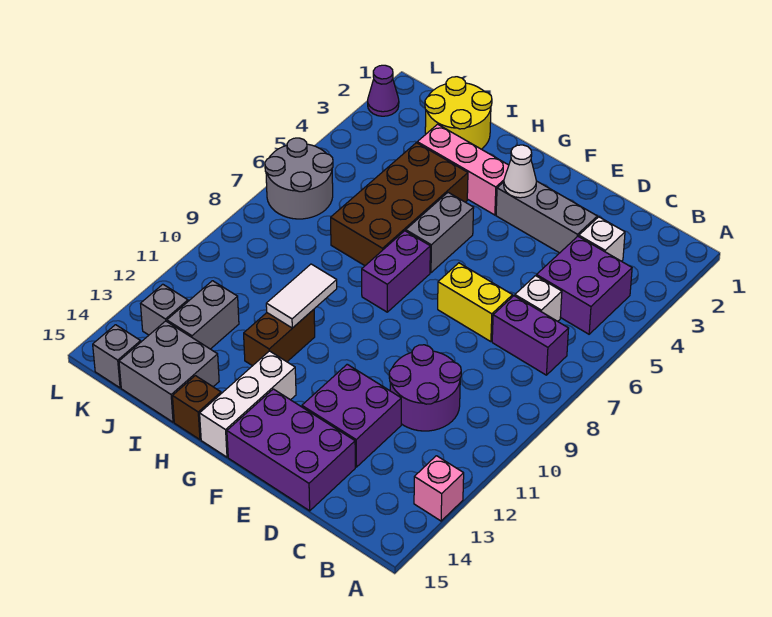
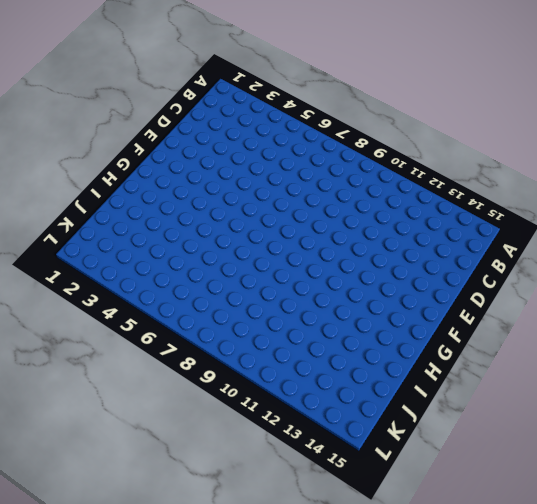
none -> pink 1x1 brick [414,456,464,521]
none -> purple 2x2 brick [536,236,632,334]
none -> purple 1x2 brick [492,296,569,375]

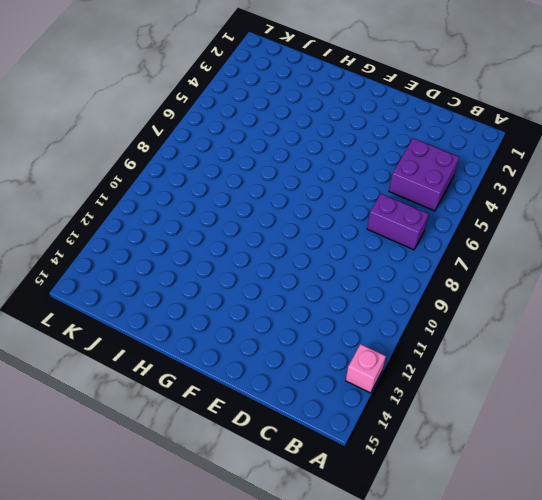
none -> white 1x1 brick [579,217,625,261]
none -> white 1x1 brick [515,276,562,321]
none -> purple 2x2 round brick [389,345,461,431]

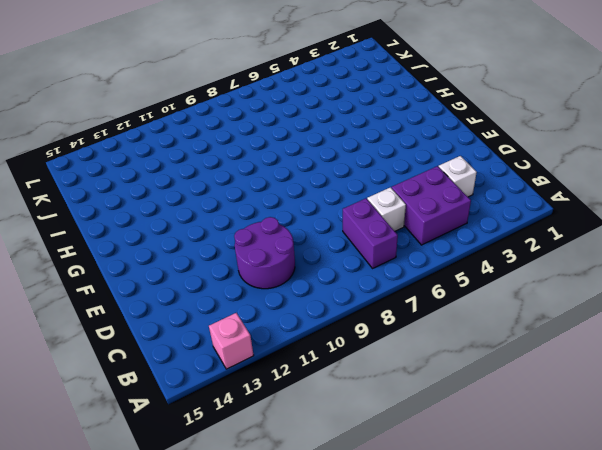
none -> grey 1x3 brick [496,181,597,253]
none -> yellow 1x2 brick [438,263,513,342]
none -> purple 2x2 brick [302,364,401,467]

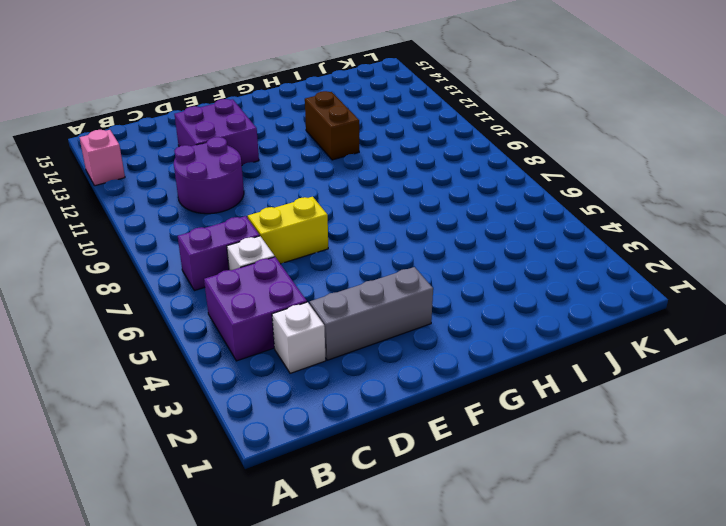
none -> purple 2x3 brick [227,389,355,511]
none -> pink 1x3 brick [417,124,509,215]
none -> grey 1x2 brick [406,192,474,273]

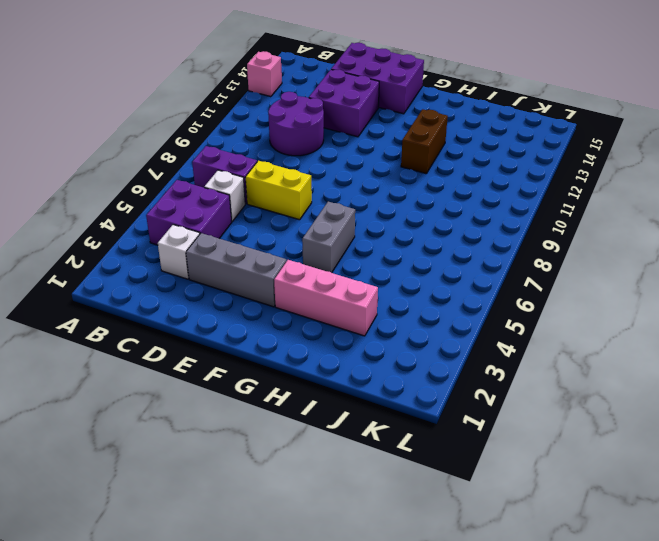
none -> purple 1x2 brick [362,231,430,312]
none -> white 1x3 brick [200,351,296,457]
none -> brown 2x4 brick [331,143,468,266]

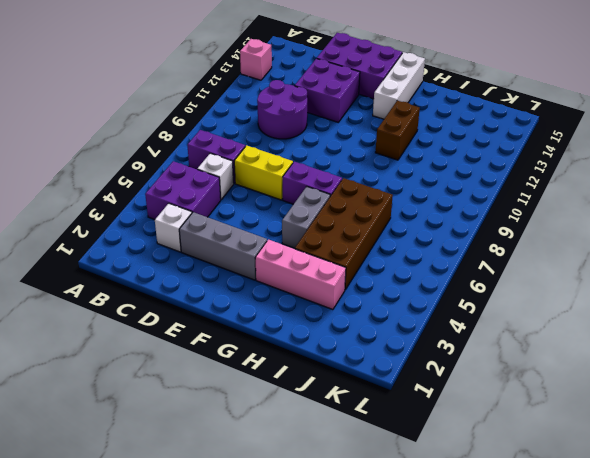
purple 1x2 brick [283,162,342,204] -> purple 1x2 brick turned to [362,231,430,312]
none -> brown 1x1 brick [173,376,221,440]
none -> yellow 2x2 round brick [425,77,492,149]
none -> grey 2x2 brick [119,321,219,422]

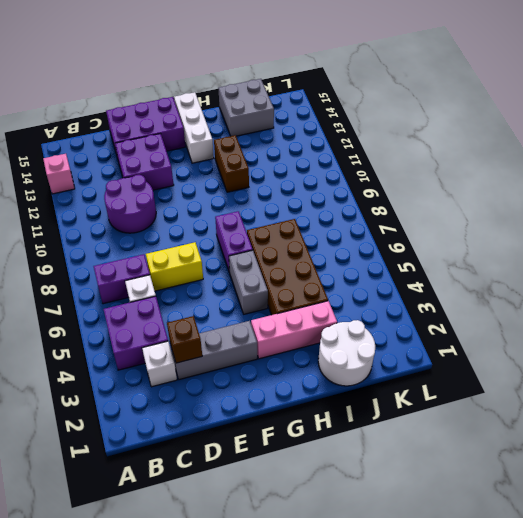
brown 1x1 brick [167,316,202,363] -> brown 1x1 brick moved to [173,376,221,440]
white 2x2 round brick [318,320,375,386] -> yellow 2x2 round brick [425,77,492,149]
none -> grey 1x2 brick [167,281,239,349]
none -> grey 2x2 round brick [265,138,333,219]
none -> grey 1x1 brick [141,284,188,335]

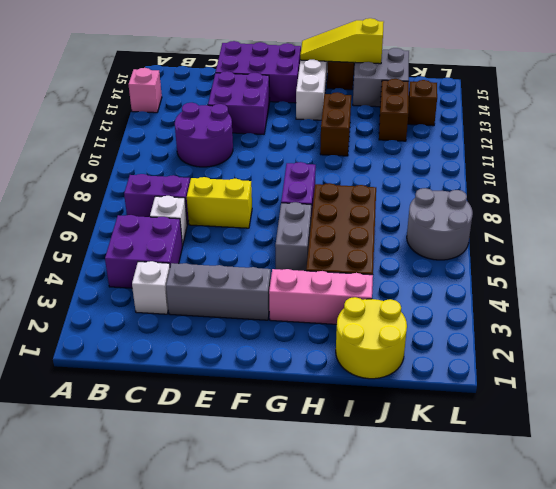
yellow 1x3 slope [300,18,384,64] -> none
brown 1x2 brick [379,79,409,141] -> grey 1x2 brick [167,281,239,349]
brown 1x1 brick [408,80,437,126] -> grey 1x1 brick [141,284,188,335]
none -> grey 1x1 brick [93,325,141,388]
none -> purple 1x1 cone [368,65,399,116]
none -> white 1x1 cone [504,145,536,198]

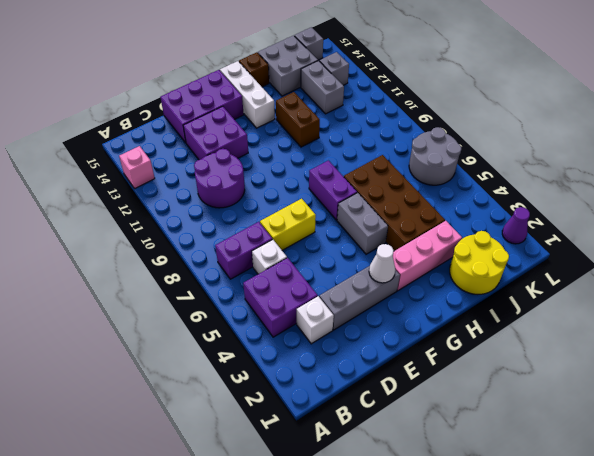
none -> white 1x2 tile [266,264,337,328]

